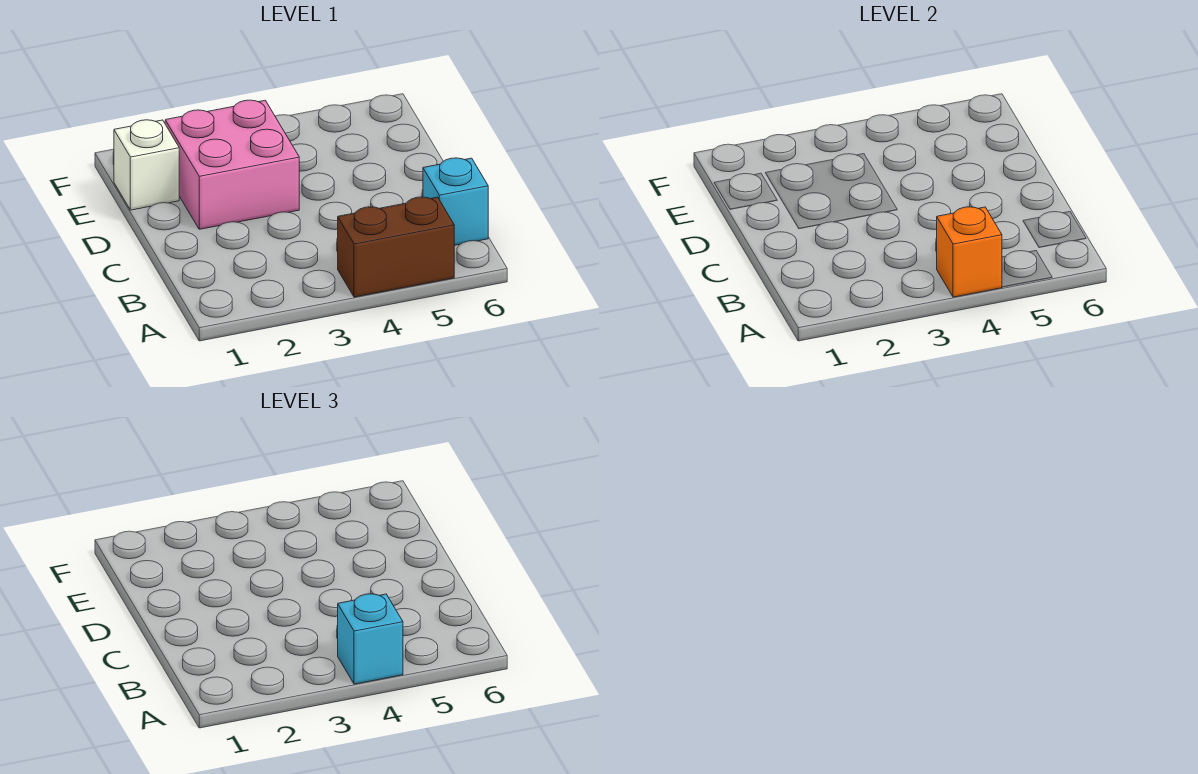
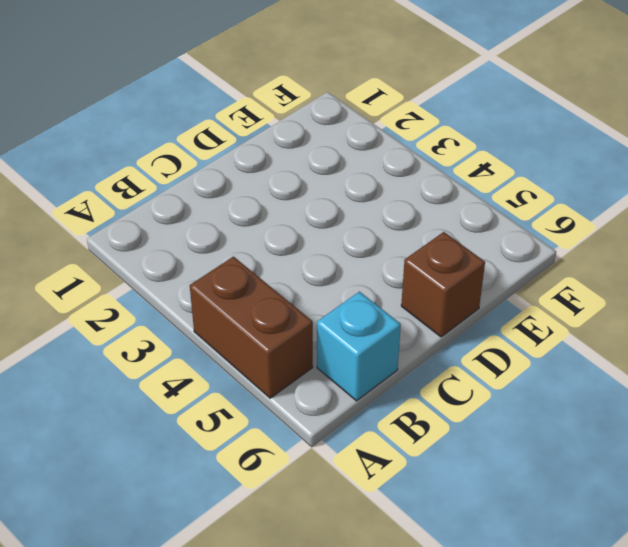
brown 1x1 brick [401,232,485,337] -> none
none -> pink 2x2 brick [165,100,299,229]
none -> white 1x1 brick [114,120,179,210]

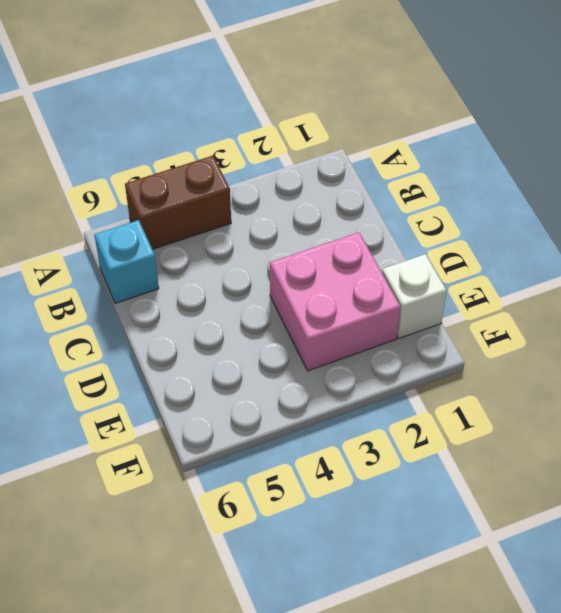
none -> orange 1x1 brick [937,207,1002,297]
none -> cyan 1x1 brick [338,594,403,684]

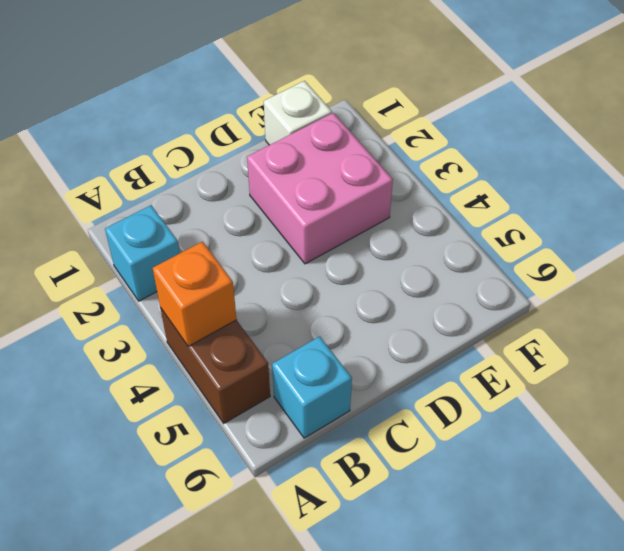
cyan 1x1 brick [105,205,180,301] -> cyan 1x1 brick moved to [338,594,403,684]

